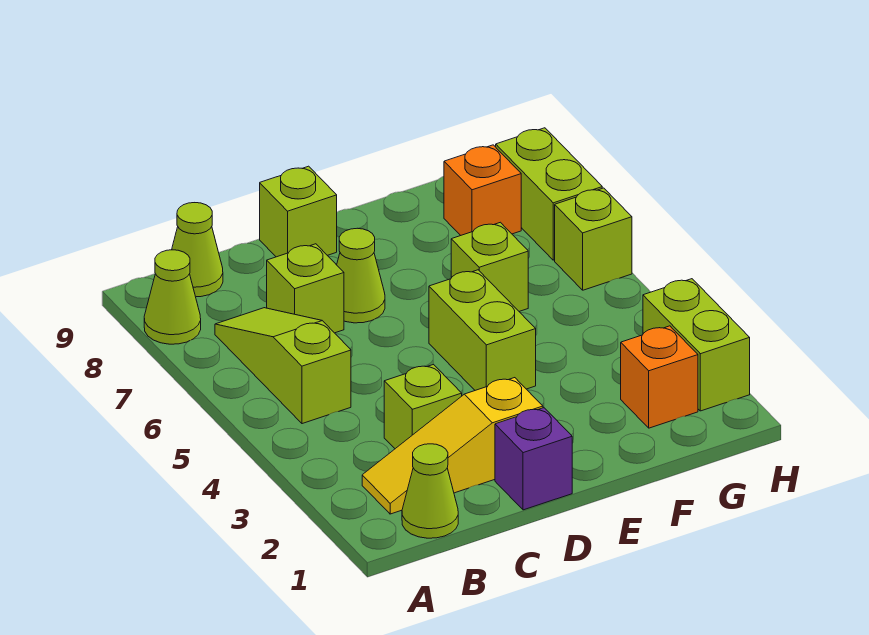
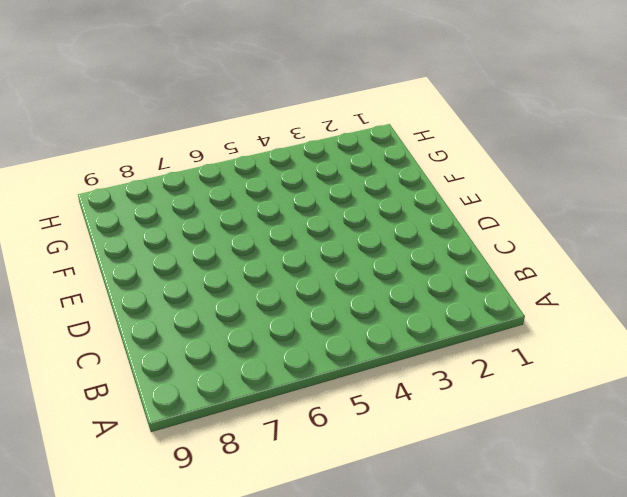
none -> lime 1x1 cone [144,250,201,344]
none -> lime 1x1 cone [402,444,458,538]
none -> yellow 1x3 slope [362,378,543,514]

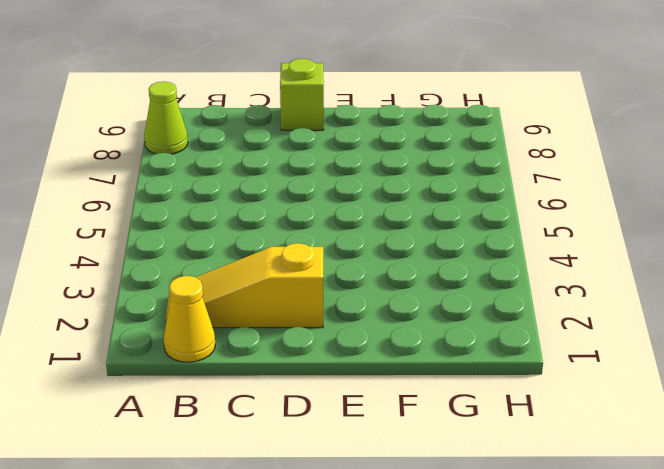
yellow 1x1 cone [164,276,215,362] -> lime 1x1 cone [402,444,458,538]
none -> lime 1x3 slope [215,308,351,424]
none -> lime 1x1 cone [172,203,223,297]
none -> lime 1x1 brick [384,364,462,449]

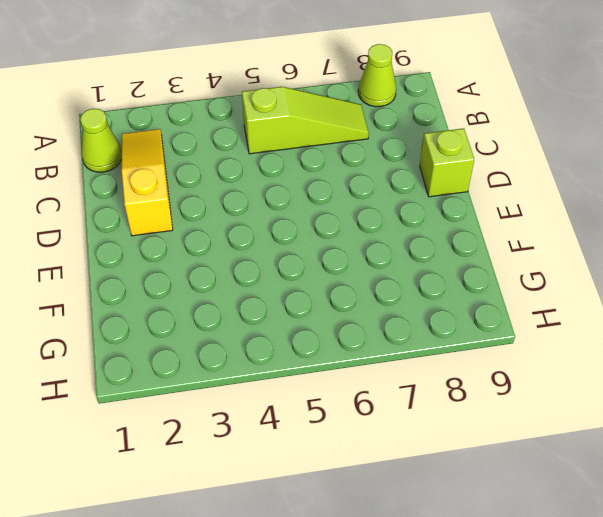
none -> lime 1x1 cone [172,203,223,297]
none -> lime 1x1 brick [384,364,462,449]
none -> lime 1x1 brick [267,244,344,333]

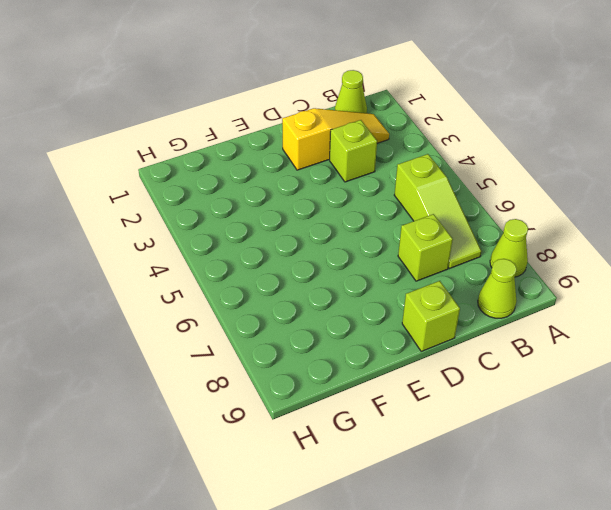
none -> purple 1x1 brick [495,408,572,510]
none -> lime 1x1 cone [337,228,385,323]
none -> lime 1x2 brick [429,270,536,390]

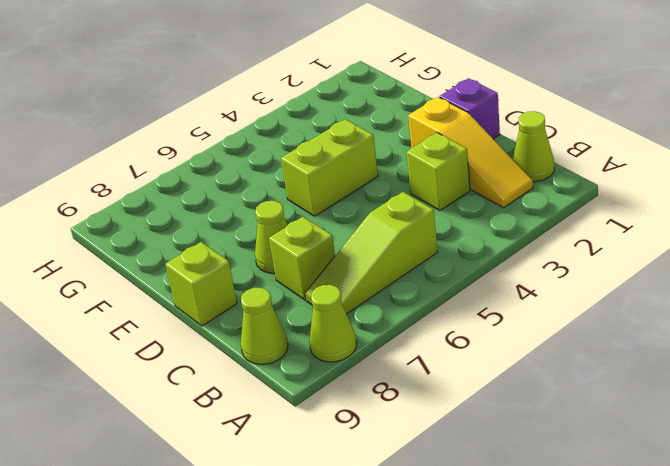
none -> lime 1x1 brick [451,222,528,311]
none -> orange 1x1 brick [621,326,698,428]
none -> orange 1x1 brick [444,145,521,235]

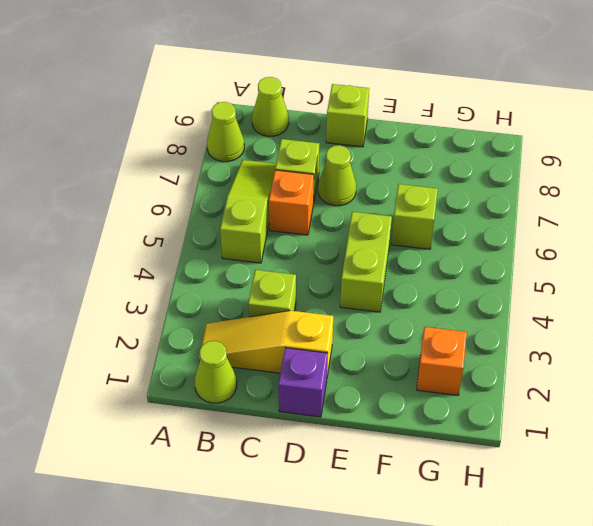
orange 1x1 brick [269,170,314,235] -> orange 1x1 brick moved to [444,145,521,235]
none -> lime 1x2 brick [643,279,750,411]
none -> lime 1x1 brick [555,188,632,290]
none -> lime 1x2 brick [496,128,602,260]

